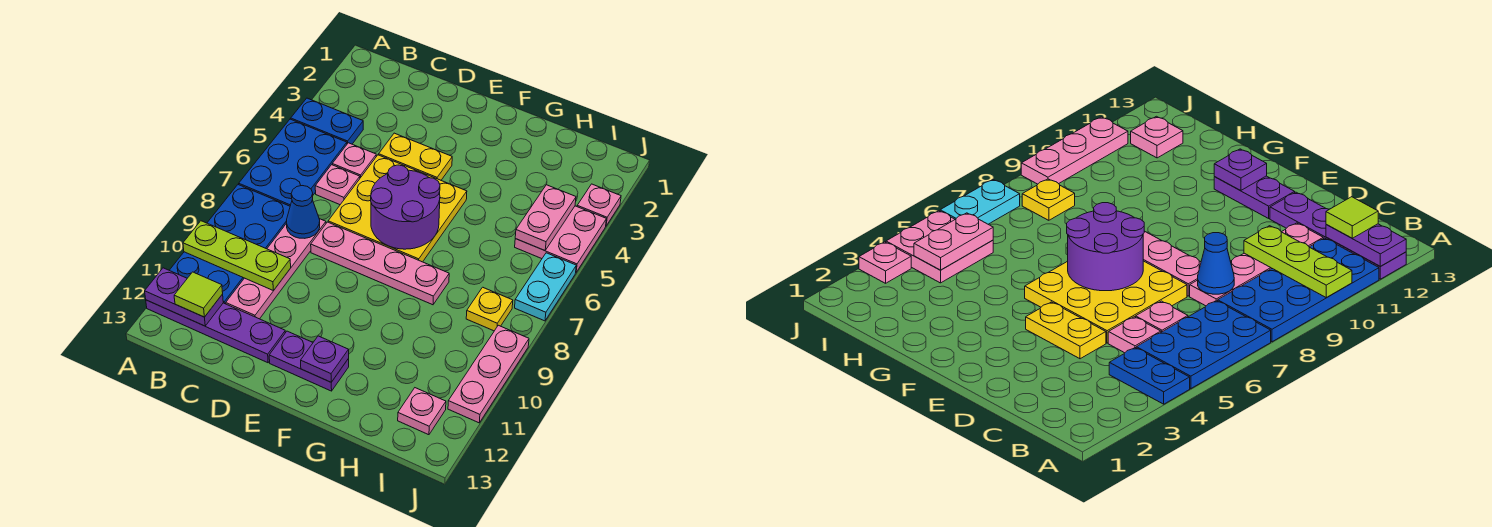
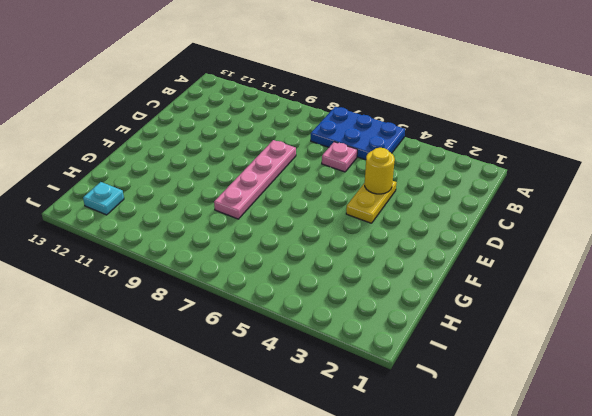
yellow 1x1 round brick [365,148,395,194] -> none
cyan 1x1 plate [83,182,124,215] -> pink 1x1 plate [398,388,446,435]
none -> blue 1x2 plate [291,98,363,144]
none -> blue 2x4 plate [169,184,290,304]
none -> purple 1x4 plate [146,300,285,363]

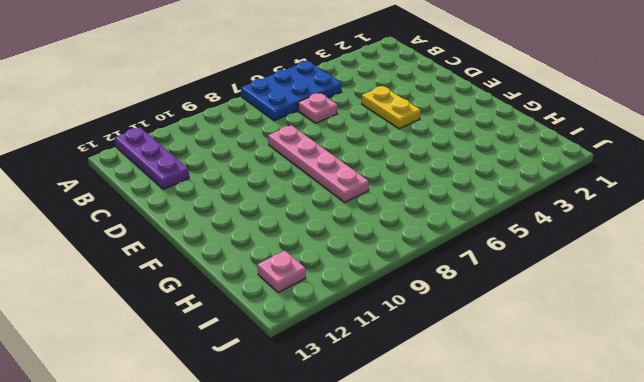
purple 1x3 plate [115,128,189,190] -> purple 1x4 plate [146,300,285,363]
none -> blue 1x2 plate [291,98,363,144]
none -> blue 2x4 plate [169,184,290,304]
none -> pink 1x1 plate [332,143,376,178]

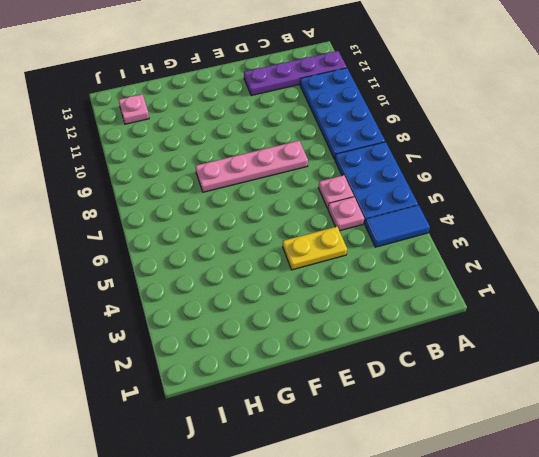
blue 1x2 tile [365,205,430,247] -> blue 1x2 plate [291,98,363,144]
none -> pink 1x4 plate [226,219,326,319]
none -> yellow 3x3 plate [328,155,467,262]
none -> purple 1x2 plate [269,331,349,391]

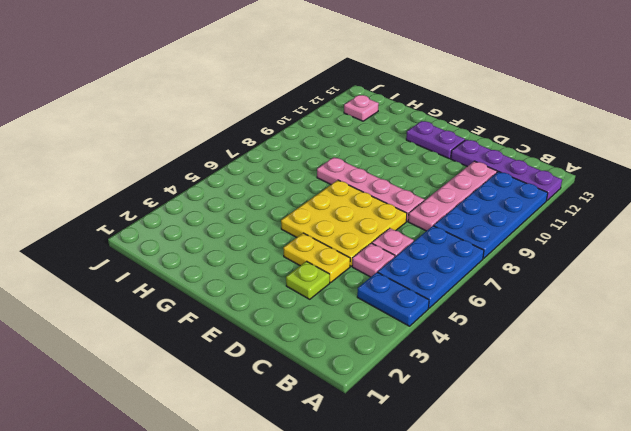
lime 1x1 plate [286,261,330,299] -> none
none -> pink 2x2 plate [515,206,606,272]
none -> yellow 1x1 plate [466,287,513,331]
none -> pink 1x1 plate [577,184,621,226]

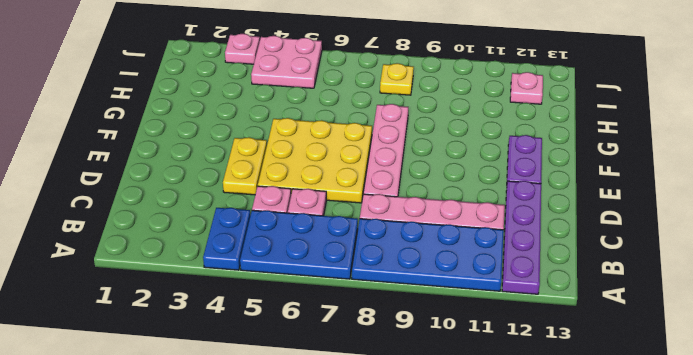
none -> cyan 1x2 plate [515,253,576,321]
none -> pink 1x3 plate [448,325,529,423]
none -> lime 1x3 plate [183,221,291,291]

